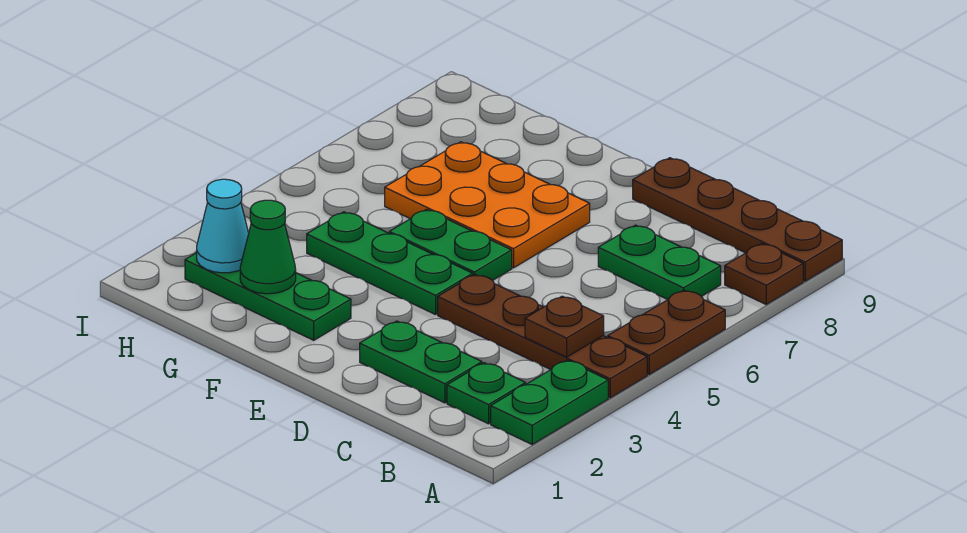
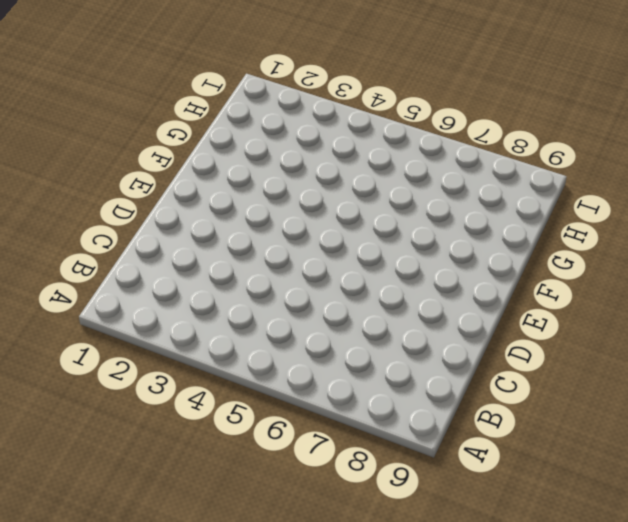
none -> green 1x2 plate [491,360,608,444]
none -> brown 1x4 plate [438,274,647,398]
none -> brown 1x2 plate [608,290,725,374]

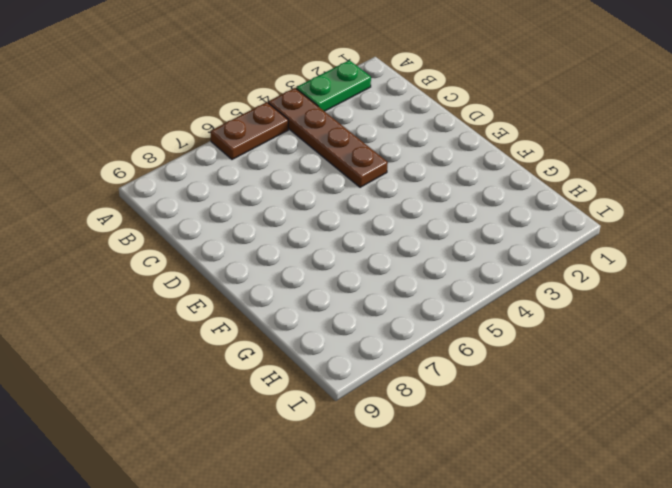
none -> brown 1x1 plate [725,244,803,304]
none -> brown 1x4 plate [633,158,842,281]
none -> green 1x1 plate [447,363,526,424]

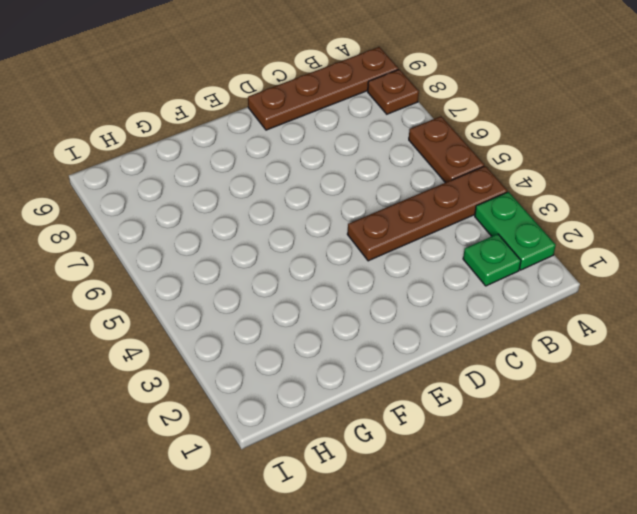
none -> green 1x2 plate [598,225,721,300]
none -> green 1x2 plate [360,321,482,403]
none -> green 1x3 plate [307,212,473,315]

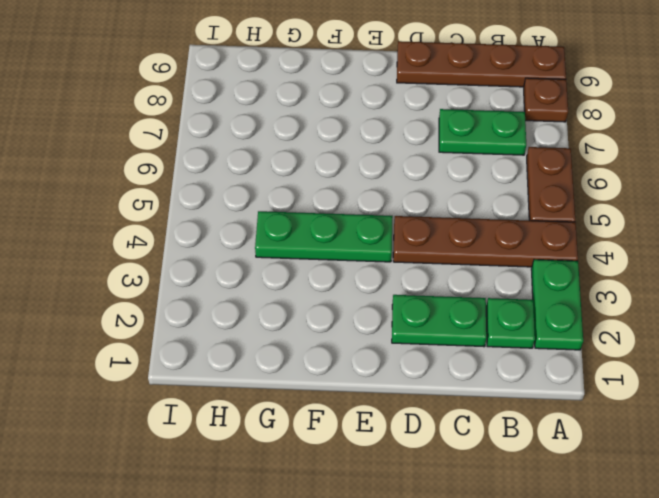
none -> green 1x2 plate [389,209,512,281]
none -> orange 2x3 plate [385,142,590,268]
none -> green 1x3 plate [185,253,351,340]

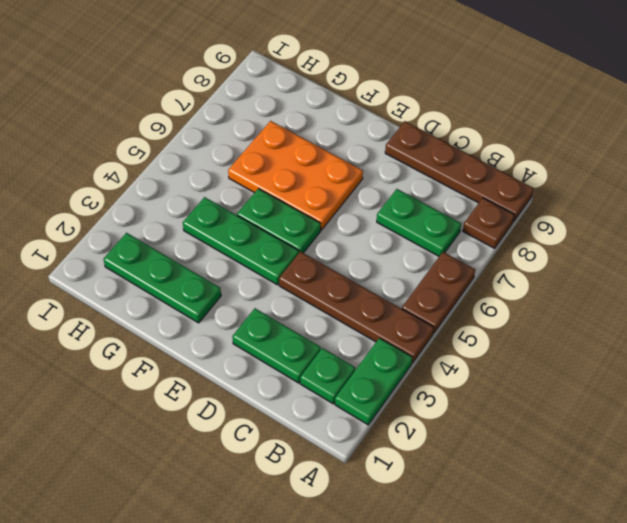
none -> brown 1x1 plate [525,296,604,357]
none -> green 1x1 cone [240,200,296,294]
none -> cyan 1x1 cone [197,179,249,273]

